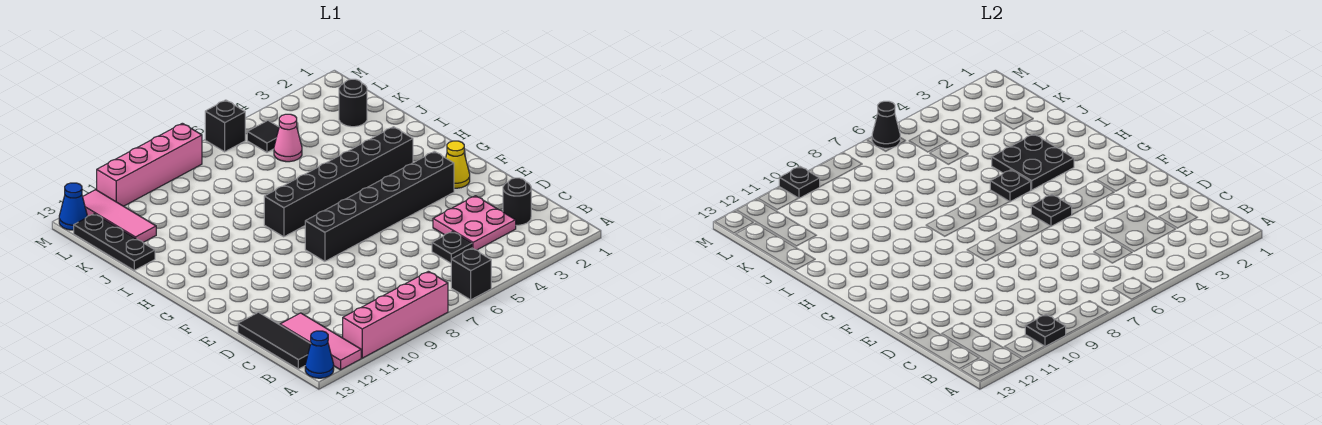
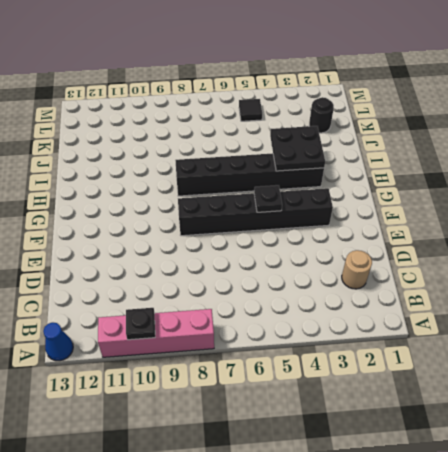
tan 1x1 round brick [342,250,372,289] -> black 1x1 round brick [503,178,531,225]
none -> black 1x1 brick [451,248,491,300]
none -> pink 1x3 tile [280,313,361,370]
none -> black 1x3 tile [238,312,310,369]

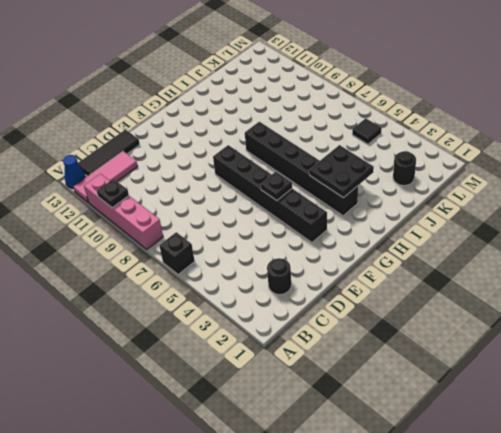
none -> pink 2x2 plate [433,196,516,250]
none -> black 1x1 plate [432,231,472,263]
none -> yellow 1x1 cone [446,141,470,188]

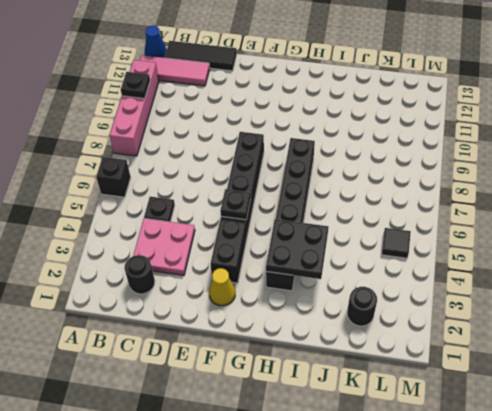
none -> black 1x3 plate [74,214,155,270]
none -> pink 1x1 cone [274,114,302,162]
none -> pink 1x3 tile [83,190,156,242]

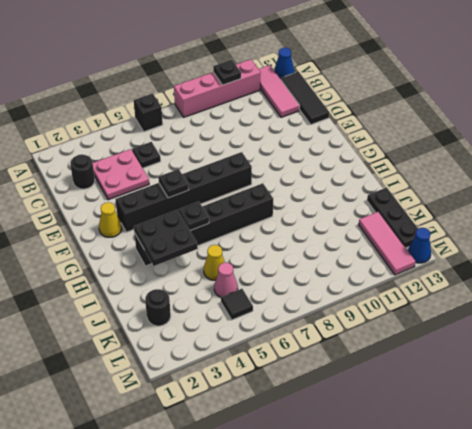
yellow 1x1 cone [204,245,225,280] -> none
none -> black 1x1 brick [205,100,245,152]
none -> pink 1x4 brick [97,123,202,206]
none -> black 1x1 cone [872,101,900,148]

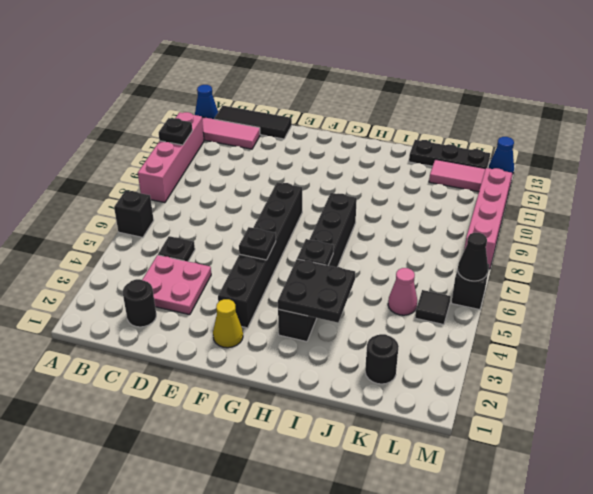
none -> black 1x1 plate [779,167,820,198]

